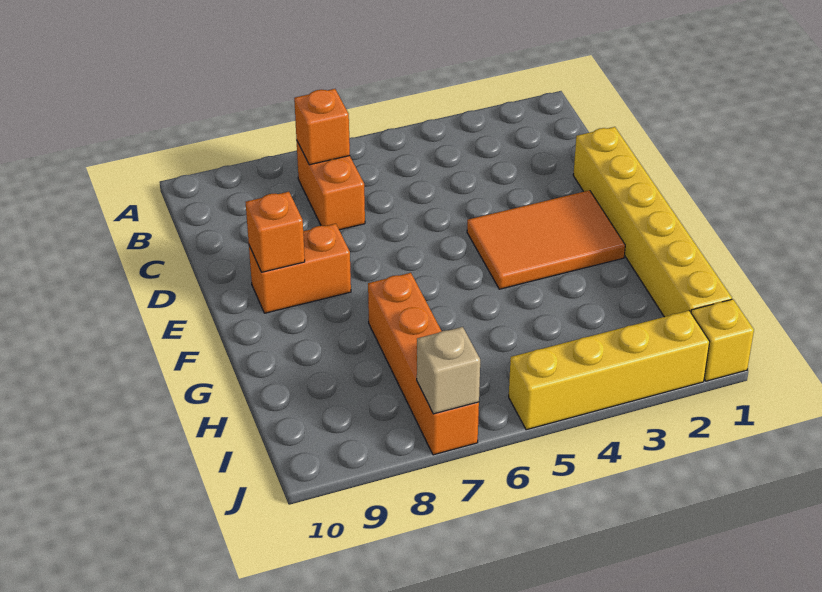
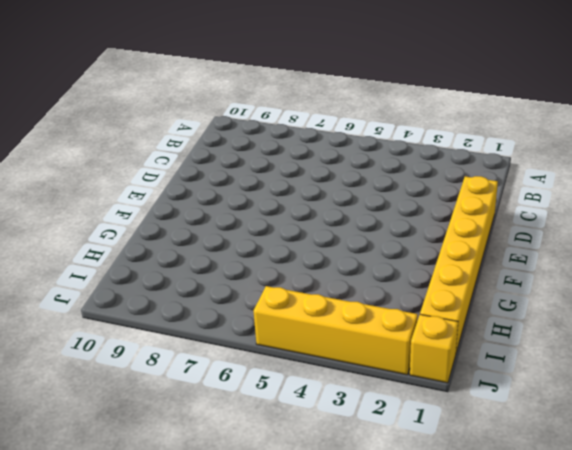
none -> orange 1x2 brick [297,142,365,230]
none -> orange 2x3 tile [467,190,625,289]

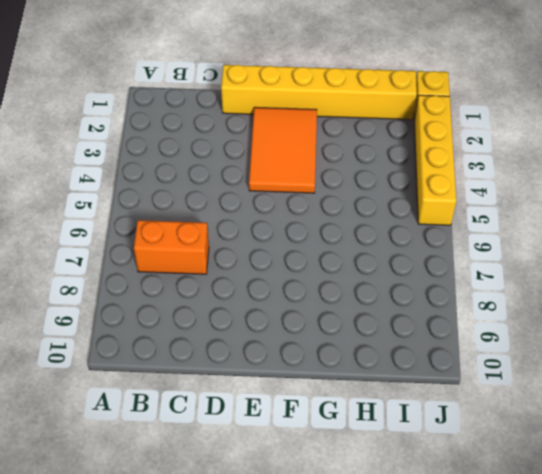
none -> orange 1x2 brick [249,224,351,313]
none -> orange 1x4 brick [368,273,479,455]

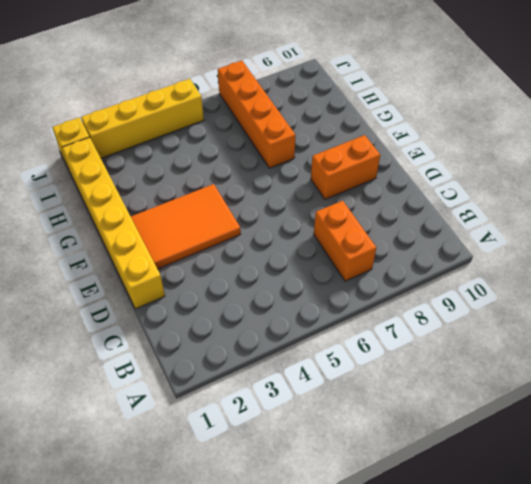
none -> orange 1x1 brick [294,89,350,165]
none -> orange 1x1 brick [246,192,305,272]

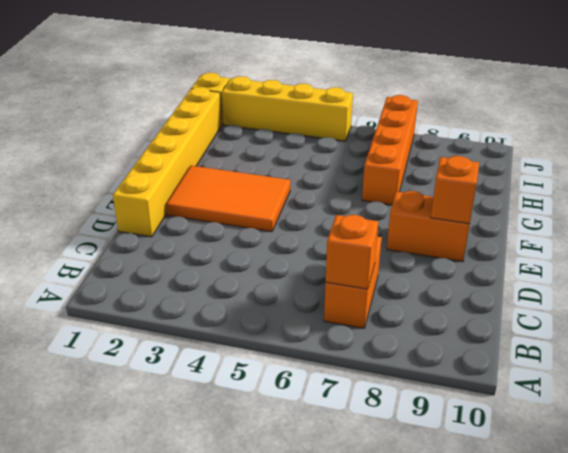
none -> tan 1x1 brick [417,327,480,414]

